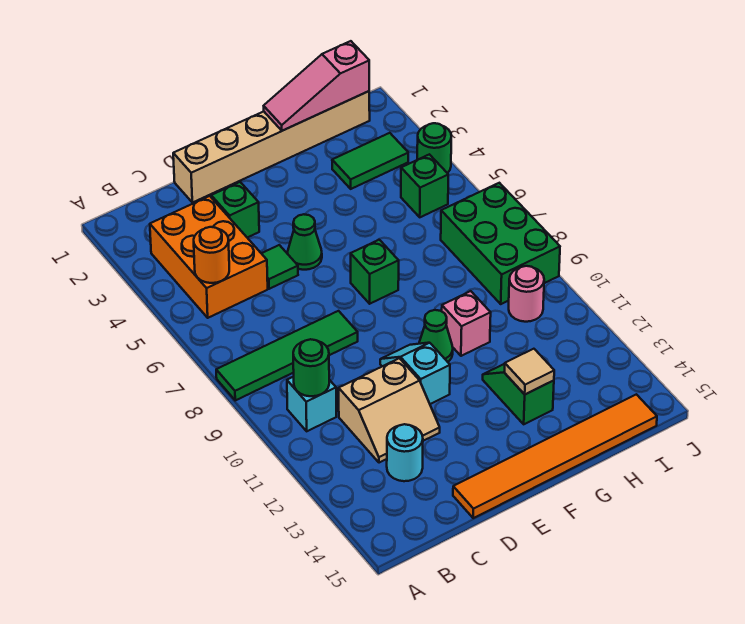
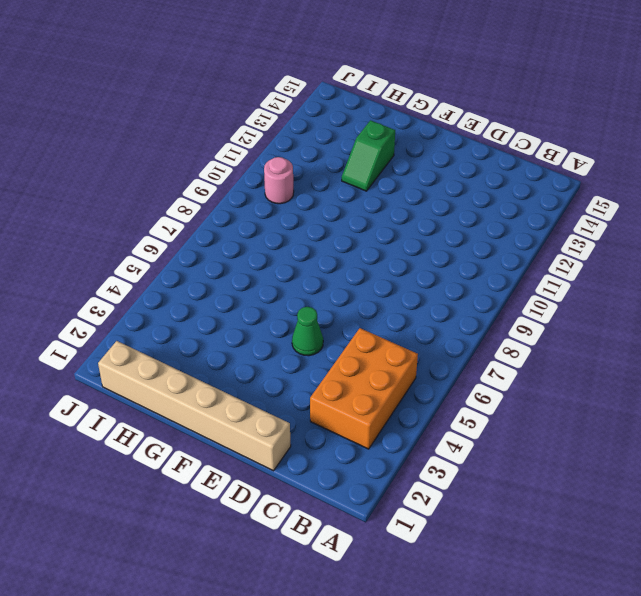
none -> green 1x4 tile [216,311,358,400]
none -> cyan 1x1 brick [287,377,336,431]
none -> tan 2x2 slope [339,358,440,463]

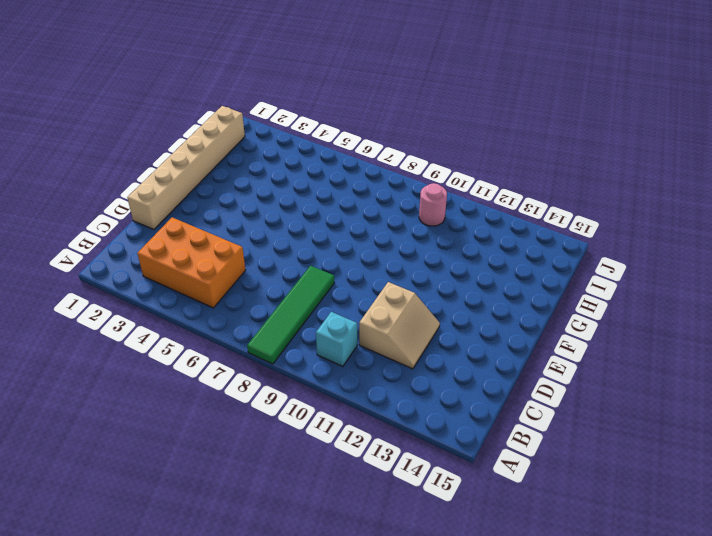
none -> cyan 1x1 round brick [387,424,423,481]
none -> green 1x1 brick [211,182,259,238]
none -> green 1x1 tile [261,245,298,289]

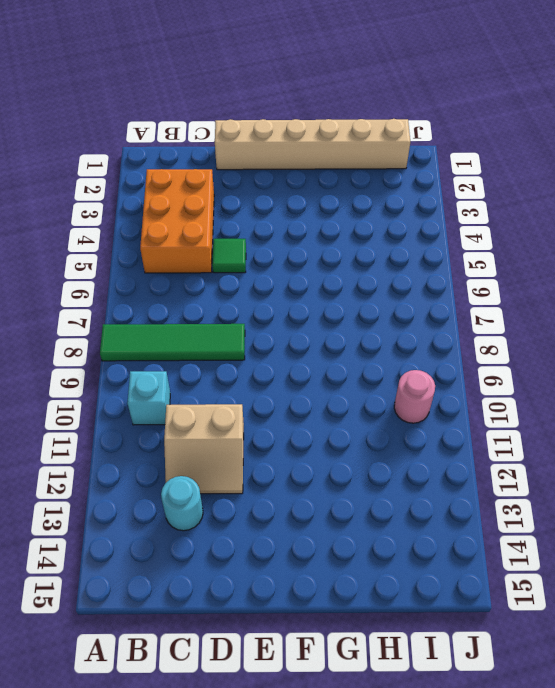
none -> green 1x1 brick [211,182,259,238]
none -> orange 1x6 tile [453,394,657,518]
none -> green 1x1 cone [288,214,322,270]

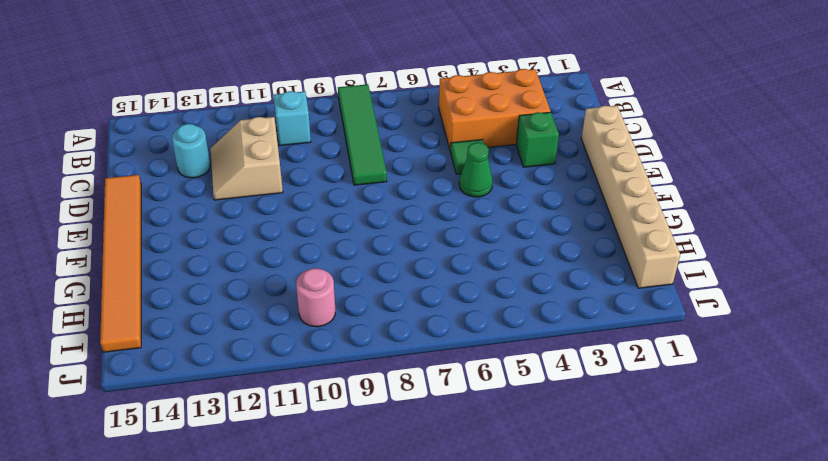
none -> cyan 1x2 slope [380,343,450,404]
none -> green 1x1 brick [351,240,399,304]
none -> green 1x1 cone [419,310,453,362]

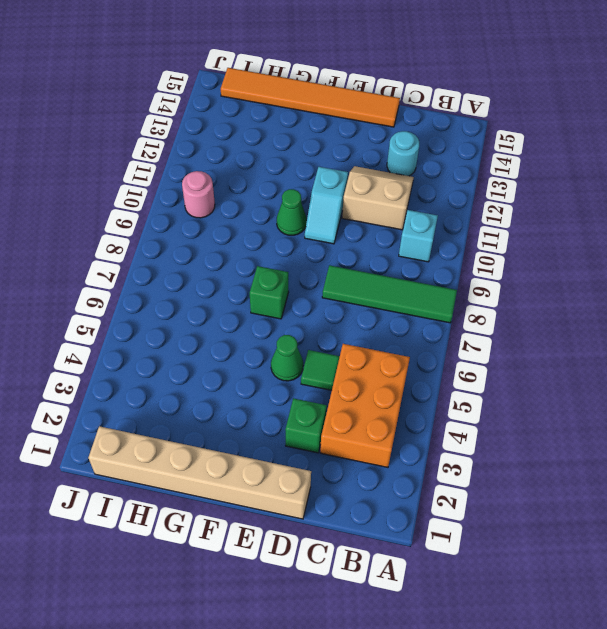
none -> pink 1x1 brick [442,291,491,356]
none -> green 1x2 slope [483,364,554,424]
none -> green 1x2 tile [332,133,408,189]

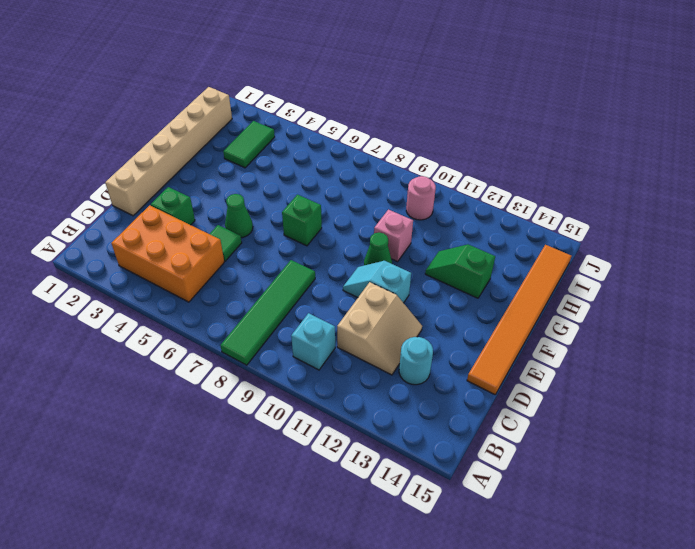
none -> green 1x1 brick [401,154,448,217]
none -> green 2x3 brick [441,183,560,304]
none -> green 1x1 round brick [417,123,451,173]

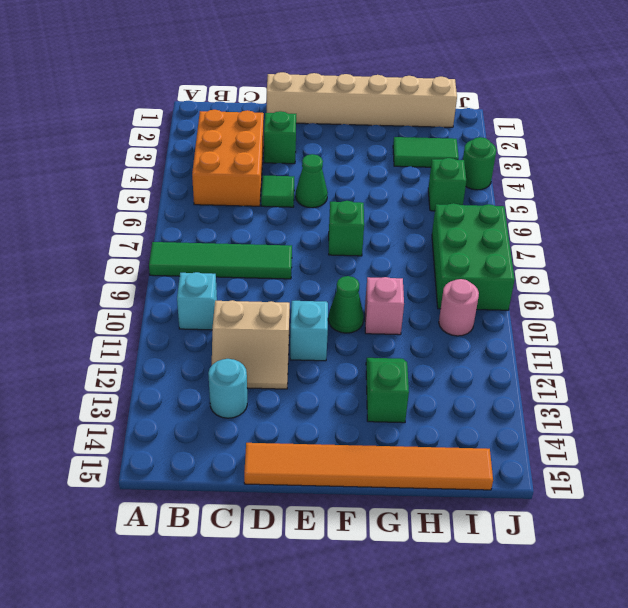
none -> orange 1x1 round brick [194,227,229,283]
none -> green 1x1 round brick [293,339,329,396]
none -> pink 1x3 slope [264,41,369,131]

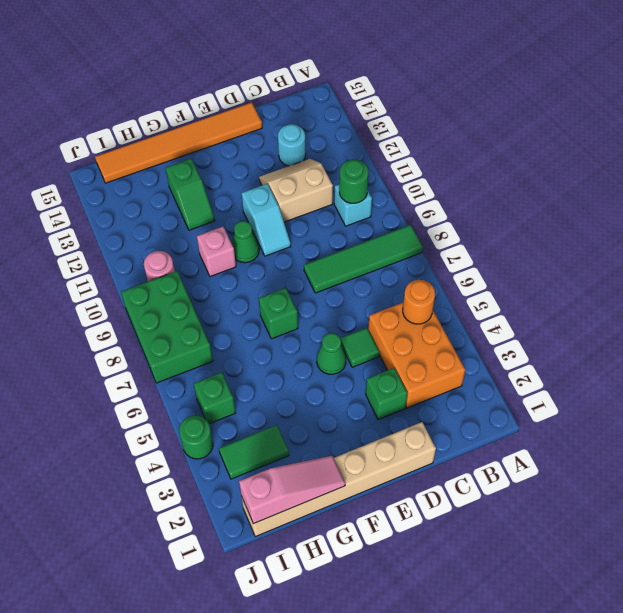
none -> tan 1x1 tile [504,349,554,394]

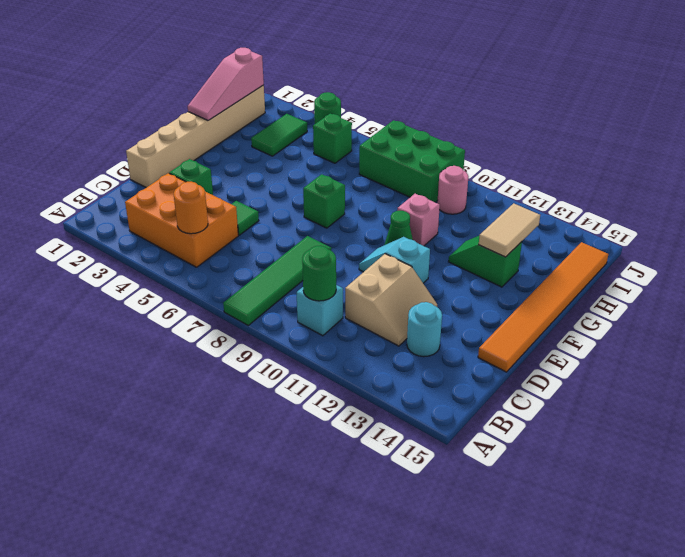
tan 1x2 tile [479,203,540,257] -> tan 1x1 tile [504,349,554,394]
none -> green 1x1 cone [288,214,322,270]

